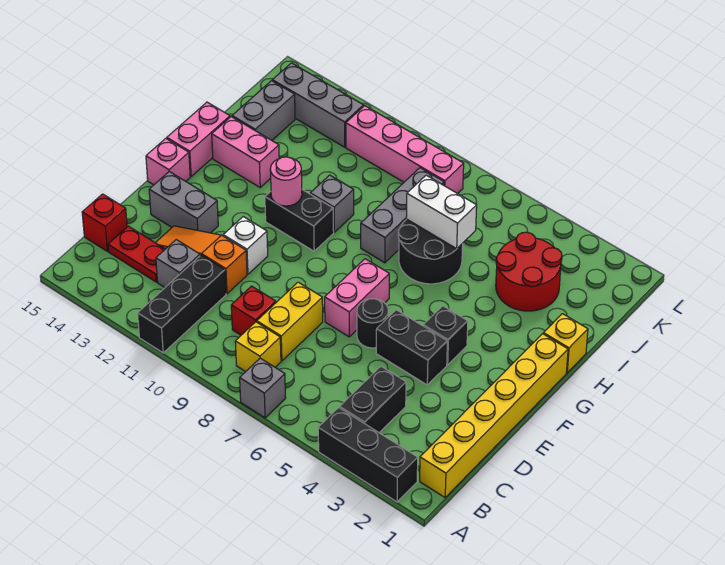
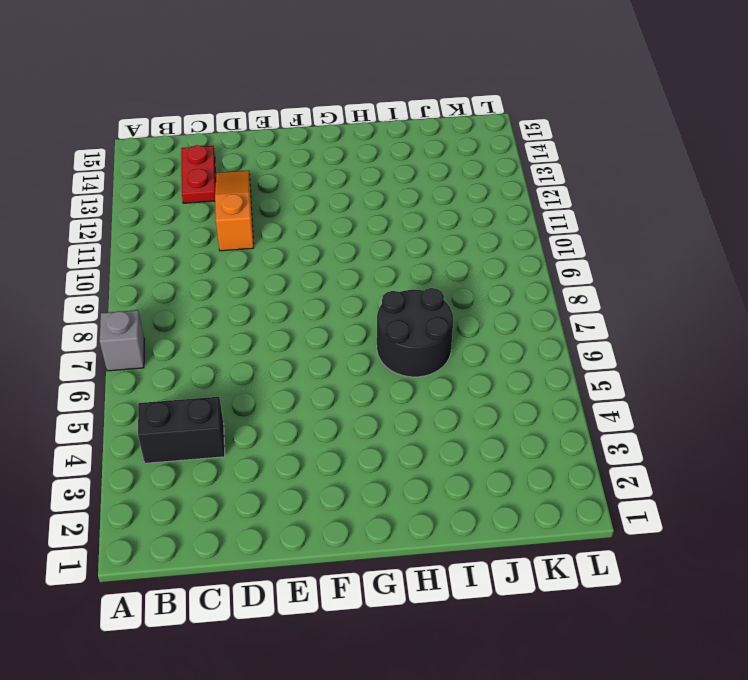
none -> black 1x3 brick [318,408,418,502]
none -> black 1x3 brick [138,255,226,353]
none -> yellow 1x6 brick [420,334,568,497]
none -> yellow 1x1 brick [235,322,281,372]

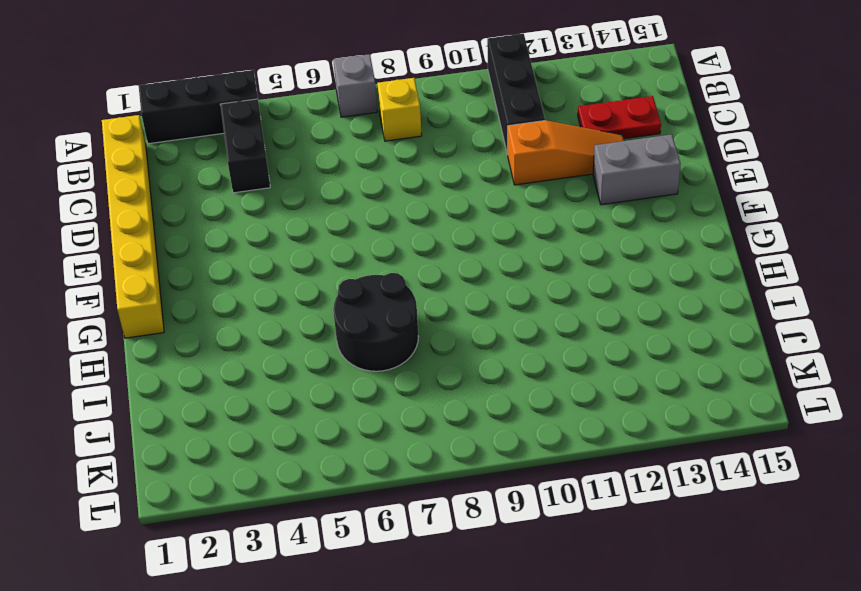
none -> yellow 1x2 brick [257,282,323,361]
none -> red 1x1 brick [231,286,276,335]
none -> grey 1x1 brick [156,240,200,287]
none -> red 1x1 brick [82,194,127,251]

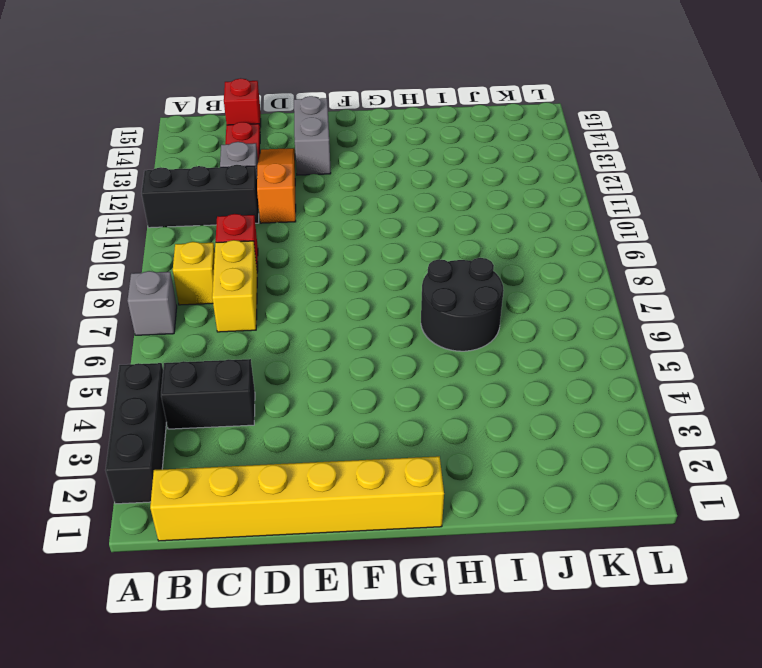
yellow 1x2 brick [212,240,257,332] -> yellow 1x2 brick turned to [257,282,323,361]
none -> black 1x2 brick [376,310,447,385]
none -> black 1x1 round brick [357,299,388,348]
none -> pink 1x2 brick [325,259,389,337]
none -> white 1x1 brick [223,217,268,274]

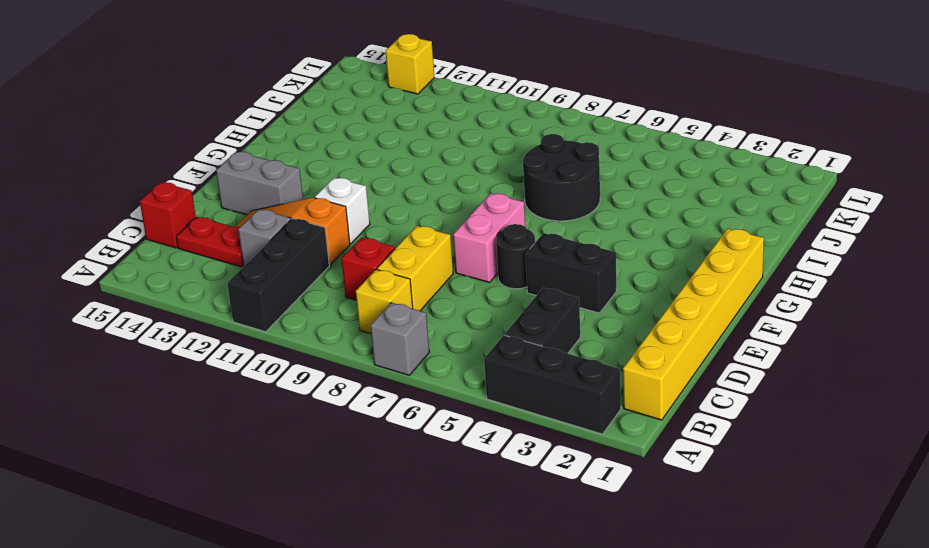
yellow 1x1 brick [386,34,434,94] -> yellow 1x1 brick moved to [543,314,588,373]
none -> black 1x1 brick [423,306,468,365]
none -> pink 1x1 brick [146,138,190,185]
none -> black 1x2 brick [265,190,334,251]
none -> pink 1x2 brick [167,102,230,176]

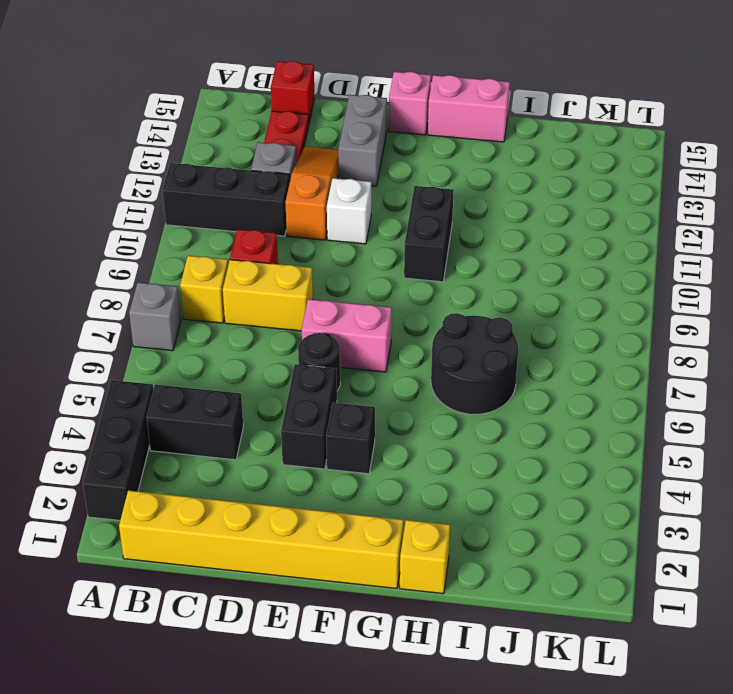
none -> grey 1x3 brick [361,168,444,263]
none -> grey 1x1 brick [310,175,354,232]
none -> pink 1x2 brick [212,117,279,187]
none -> red 2x2 round brick [496,232,562,311]

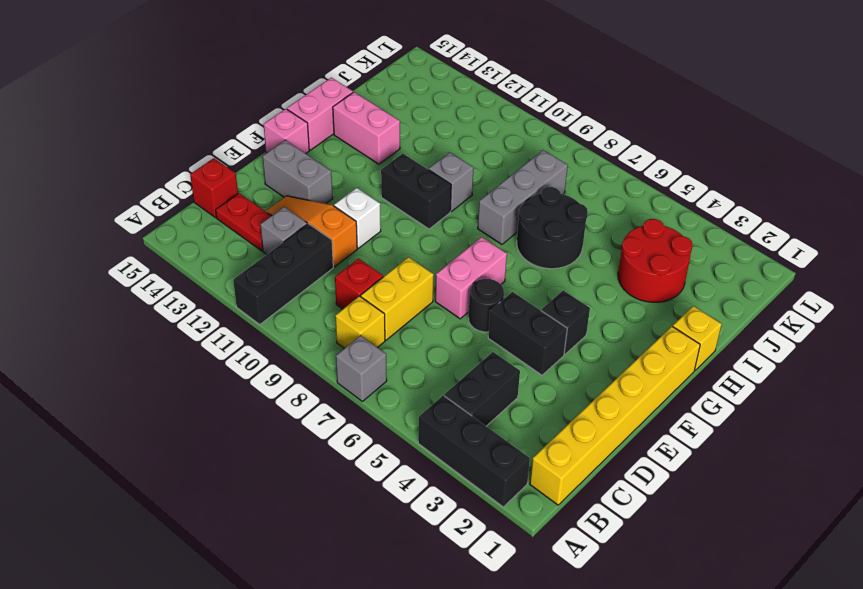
none -> grey 1x2 brick [232,81,295,140]
none -> pink 1x4 brick [346,106,464,194]
none -> grey 1x3 brick [272,63,364,147]
none -> pink 1x1 round brick [270,157,302,206]

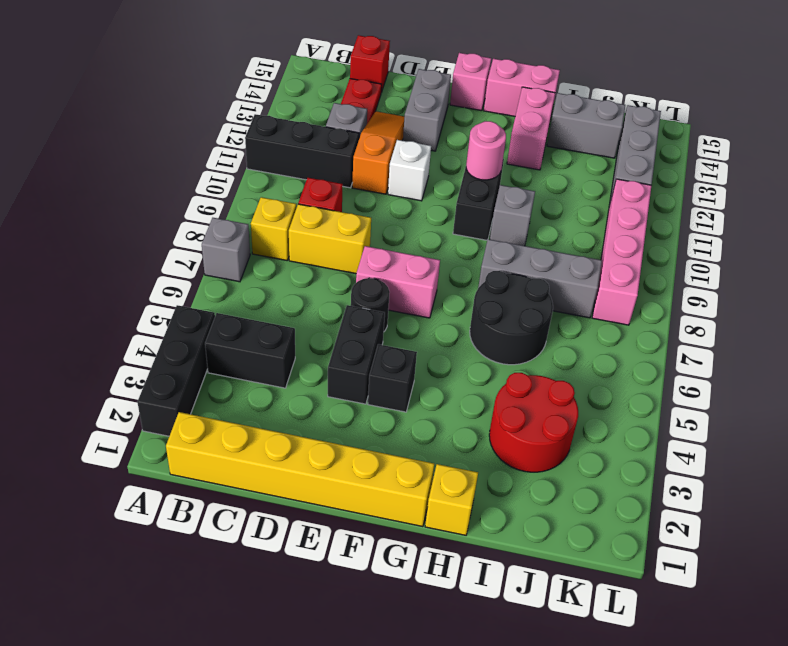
none -> white 1x2 brick [406,175,477,249]

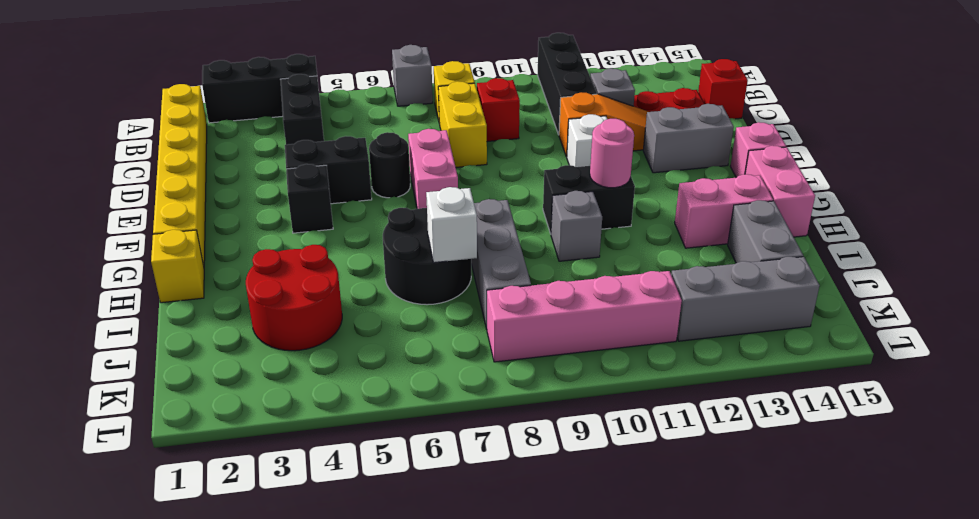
white 1x1 brick [426,187,477,263] -> white 1x2 brick [406,175,477,249]

